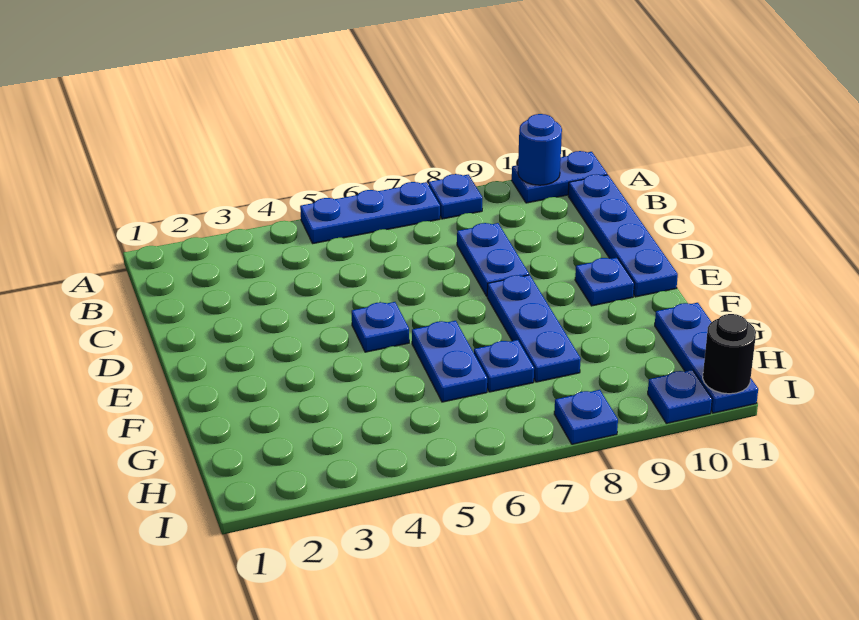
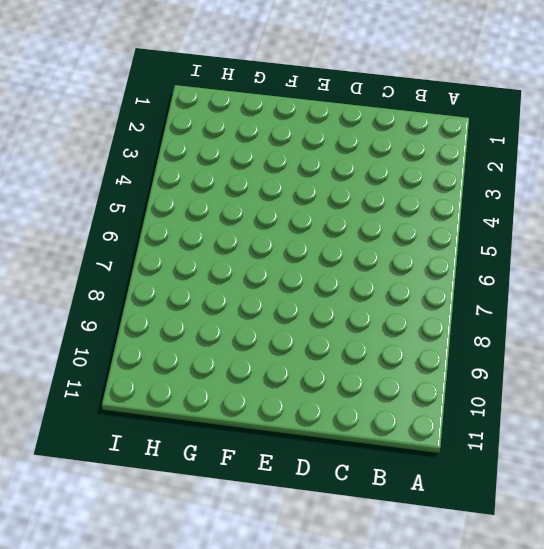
none -> blue 1x3 plate [300,182,440,243]
none -> blue 1x1 plate [429,174,482,219]
none -> blue 1x2 plate [512,151,607,203]

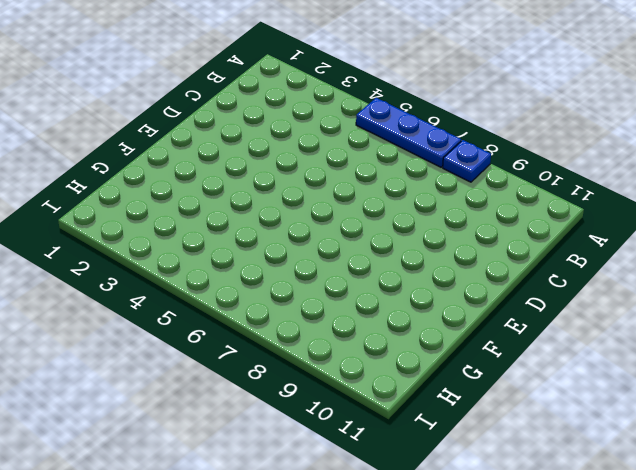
none -> blue 1x2 plate [512,151,607,203]
none -> blue 1x4 plate [568,174,678,297]
none -> blue 1x2 plate [457,223,529,296]

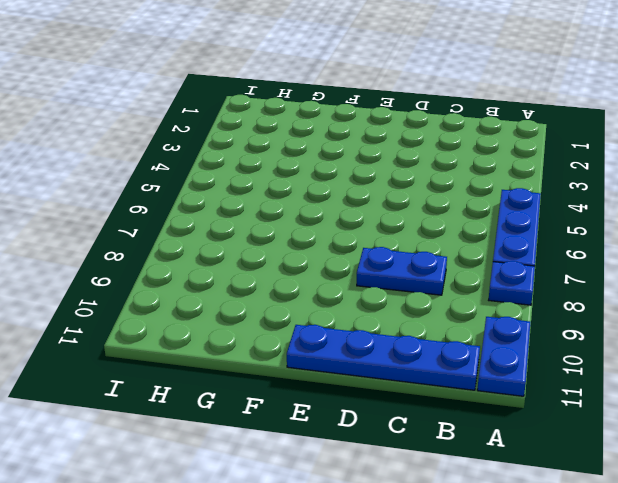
none -> blue 1x1 plate [352,302,409,352]
none -> blue 1x3 plate [487,275,581,382]
none -> blue 1x1 plate [575,258,634,306]

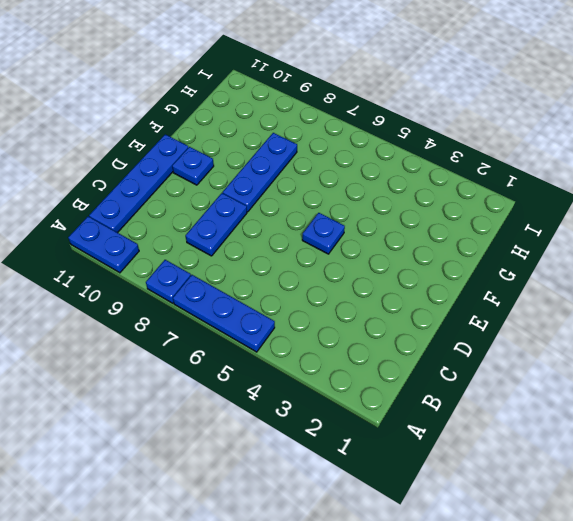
none -> blue 1x2 plate [412,321,487,402]
none -> blue 1x1 plate [474,340,534,392]
none -> blue 1x3 plate [655,303,758,413]

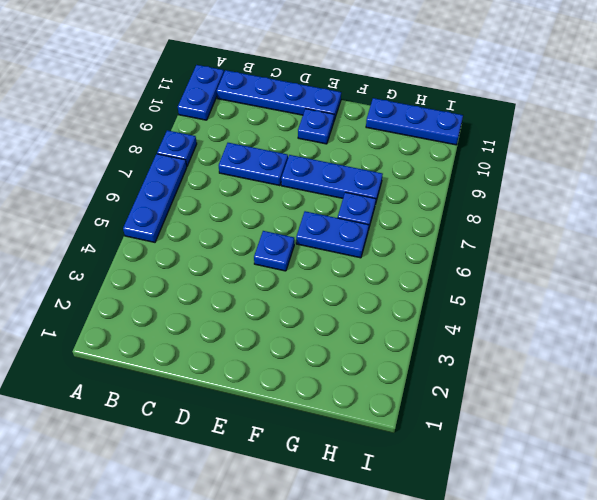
none -> blue 1x1 plate [554,390,618,444]
none -> blue 1x1 plate [648,370,712,423]
none -> blue 1x1 round brick [518,114,562,185]

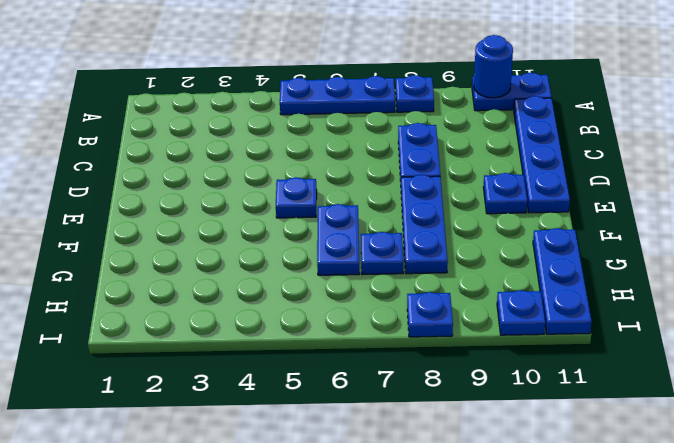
none -> black 1x1 round brick [703,314,756,394]

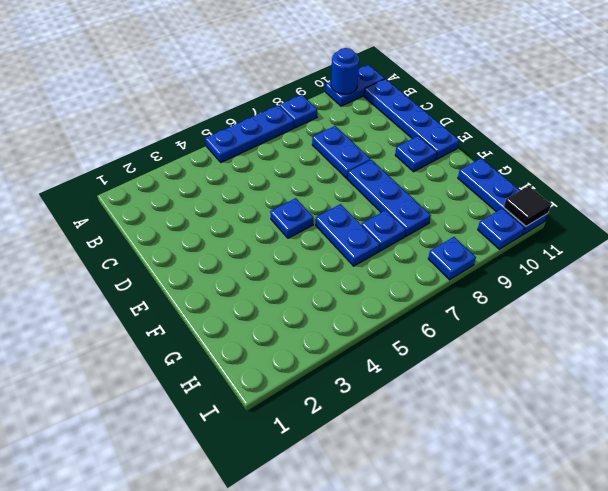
black 1x1 tile [504,186,551,226] -> black 1x1 round brick [703,314,756,394]

